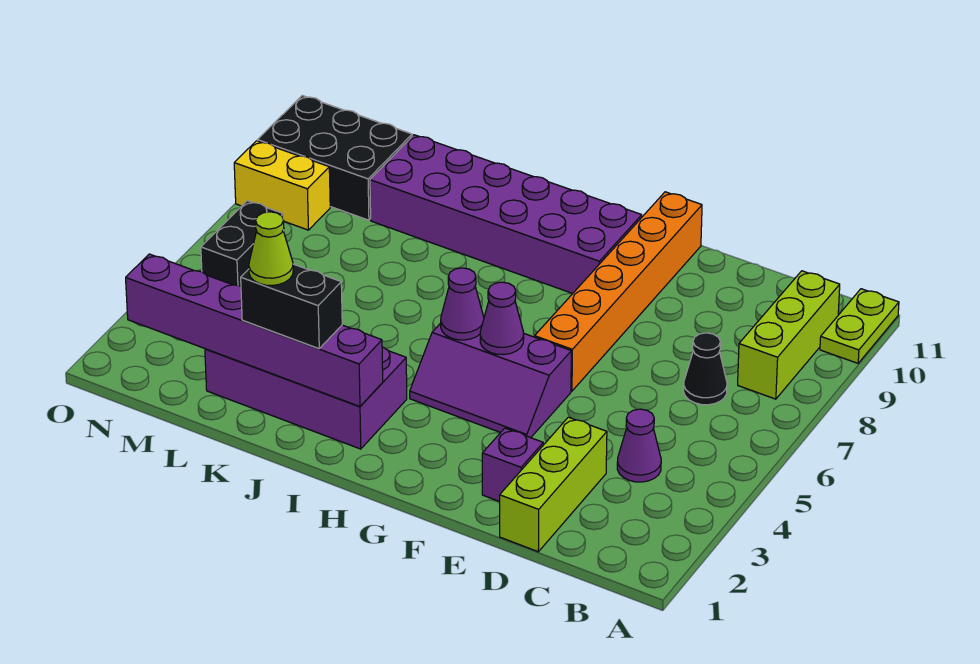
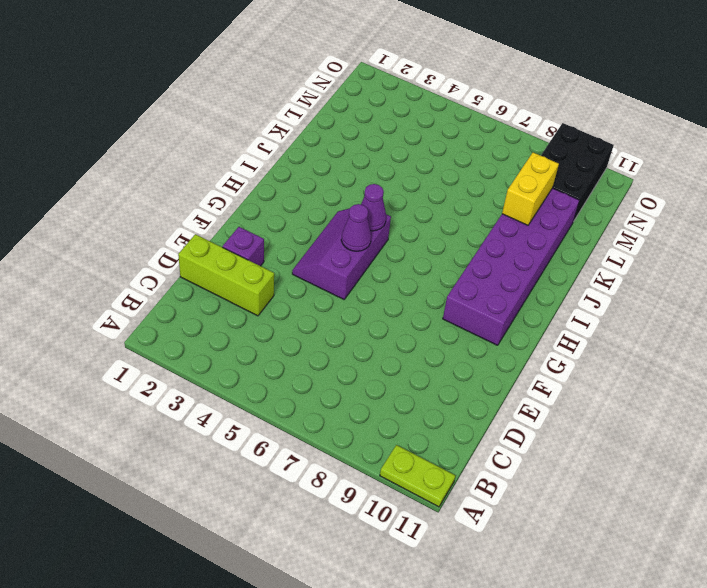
yellow 1x2 brick [502,152,559,225] -> yellow 1x2 brick moved to [234,141,330,230]
none -> lime 1x3 brick [738,271,840,399]
none -> purple 1x1 cone [617,409,661,482]
none -> black 1x1 cone [684,333,727,405]

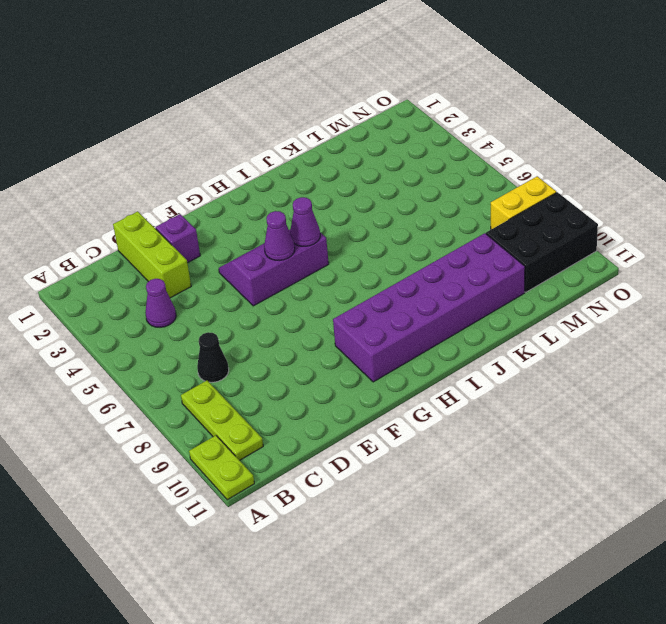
lime 1x3 plate [181,381,263,460] -> lime 1x3 brick [738,271,840,399]
none -> orange 1x6 brick [535,192,702,391]
none -> purple 2x4 brick [205,347,407,449]
none -> black 1x2 brick [201,201,284,286]

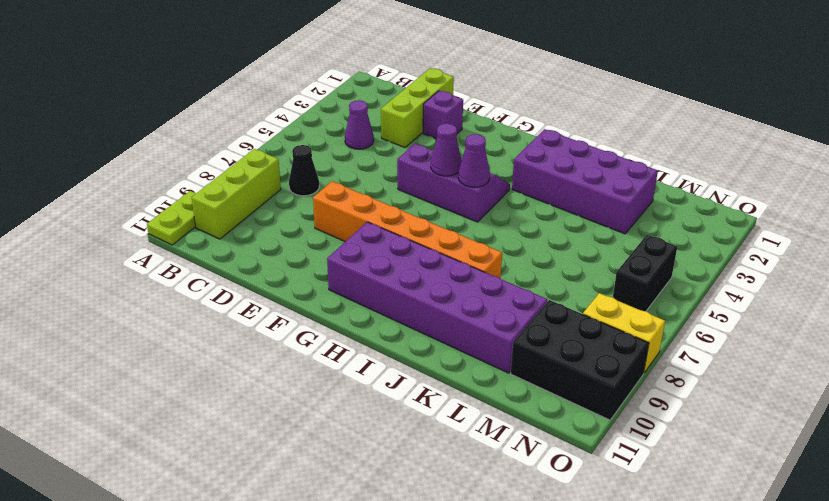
orange 1x6 brick [313,181,502,279] -> orange 1x6 brick turned to [535,192,702,391]
none -> purple 1x6 brick [126,254,383,406]
none -> black 1x2 brick [241,264,342,349]
none -> lime 1x1 cone [249,212,293,286]

